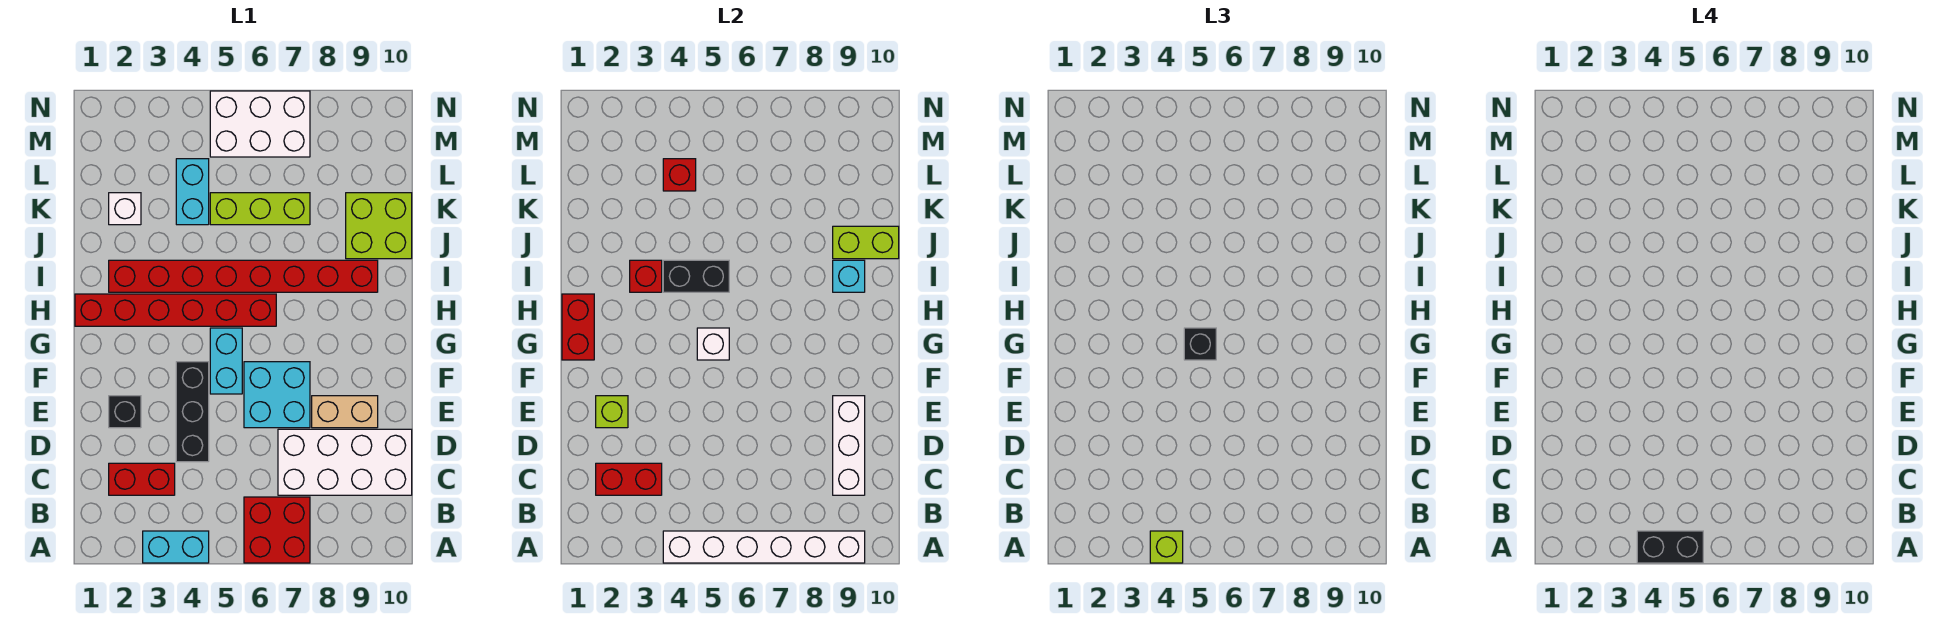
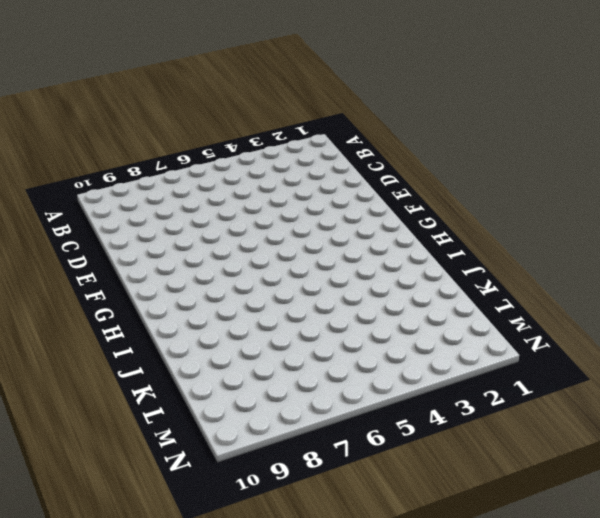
none -> cyan 1x2 brick [143,531,209,563]
none -> red 2x2 brick [244,497,310,563]
none -> red 1x2 brick [109,463,175,495]
none -> white 2x4 brick [278,429,412,495]

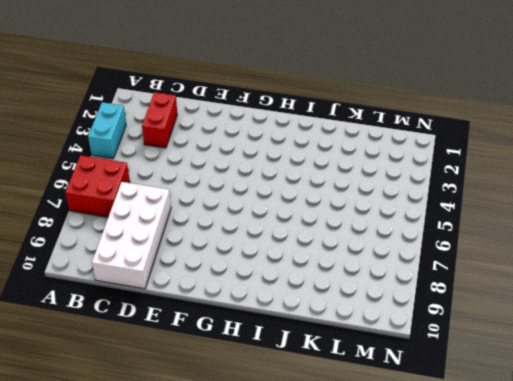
none -> black 1x3 brick [176,362,209,462]
none -> black 1x1 brick [109,396,141,428]
none -> cyan 2x2 brick [244,362,310,428]
none -> tan 1x2 brick [312,396,378,428]

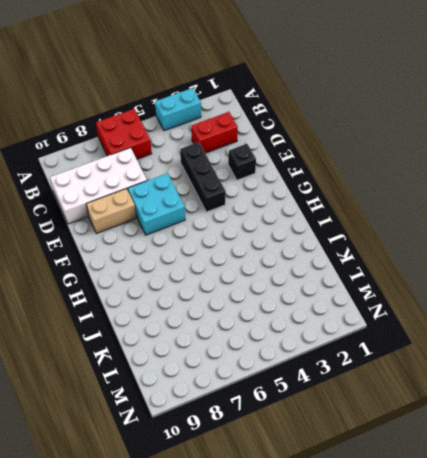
none -> cyan 1x2 brick [210,328,242,394]
none -> red 1x6 brick [75,294,276,326]
none -> red 1x8 brick [109,260,378,292]
none -> lime 2x2 brick [346,193,412,259]

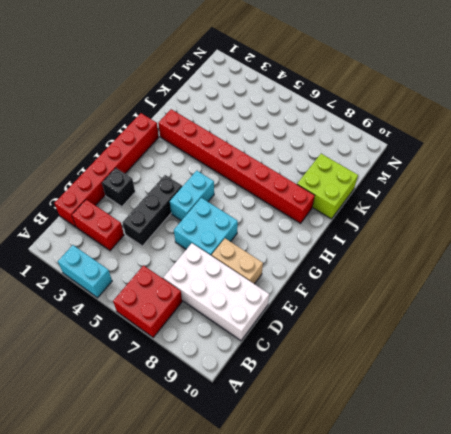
red 1x6 brick [55,113,159,227] -> red 1x6 brick turned to [75,294,276,326]
none -> white 1x1 brick [109,193,141,225]
none -> cyan 1x2 brick [176,159,209,225]
none -> lime 1x3 brick [210,193,310,225]
none -> white 2x3 brick [210,91,310,157]

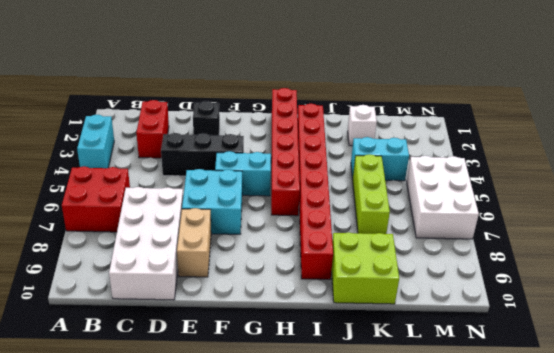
none -> white 1x6 brick [663,531,865,563]
none -> red 1x2 brick [596,463,662,495]
none -> white 1x3 brick [833,396,865,495]
none -> lime 1x1 brick [596,396,628,428]

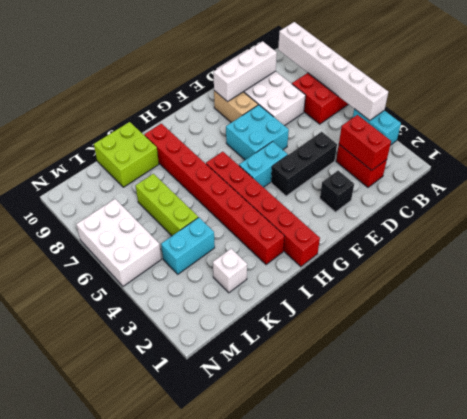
none -> lime 1x1 brick [596,396,628,428]
none -> red 1x2 brick [562,294,594,360]
none -> white 1x1 brick [697,328,729,360]
none -> red 1x1 brick [630,260,662,292]

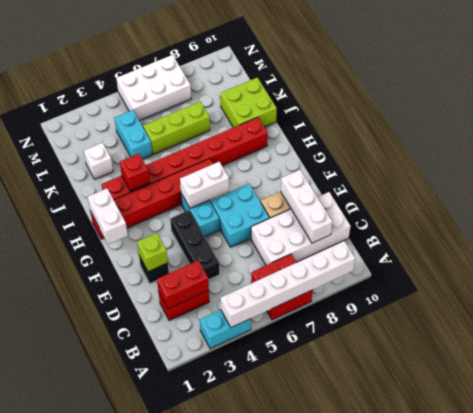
white 1x2 brick [88,188,128,244] -> red 1x2 brick [562,294,594,360]
white 1x2 brick [180,162,229,208] -> white 1x1 brick [697,328,729,360]
none -> black 1x2 brick [663,260,729,292]
none -> cyan 1x1 brick [833,260,865,292]
none -> lime 1x2 brick [833,226,899,259]
none -> red 1x1 brick [663,159,696,191]

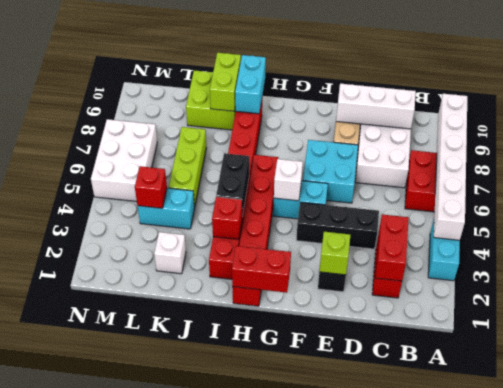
cyan 1x2 brick [235,55,266,114] -> cyan 1x1 brick [833,260,865,292]
none -> lime 1x1 brick [1150,531,1183,563]
none -> black 1x1 brick [1184,328,1216,360]
none -> black 1x2 brick [1637,531,1703,563]

